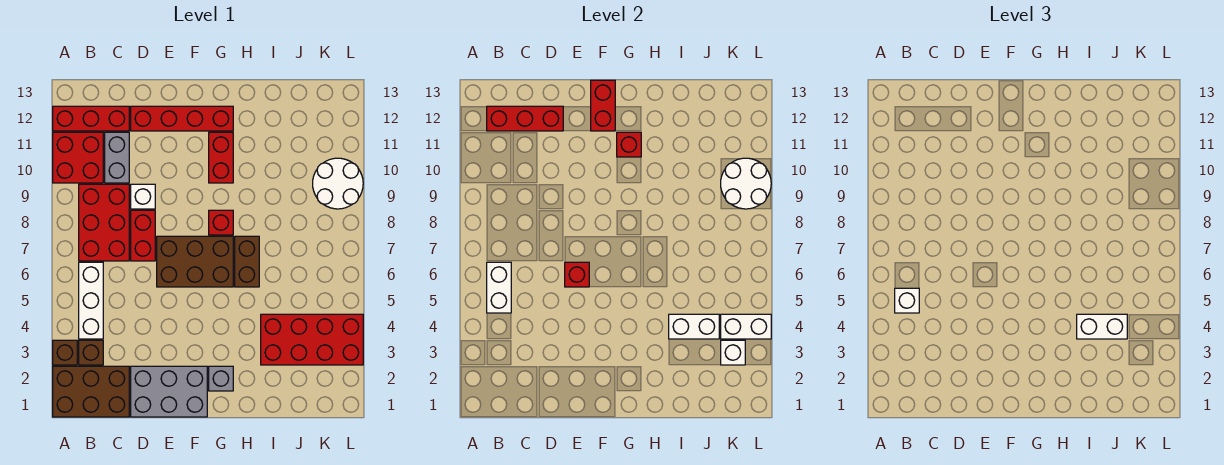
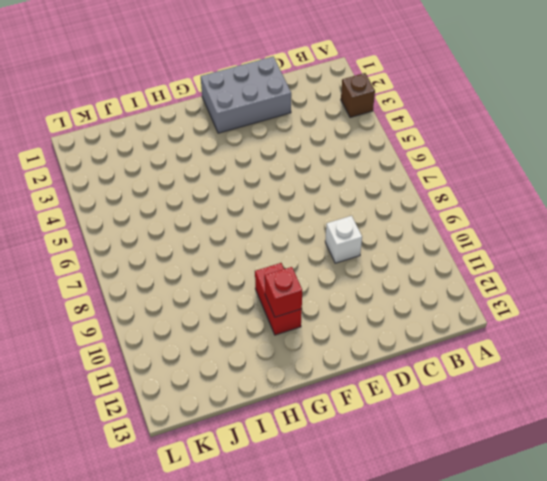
none -> brown 2x3 brick [53,366,129,417]
none -> red 2x2 brick [53,132,103,183]
none -> red 1x3 brick [53,106,129,131]
none -> brown 1x1 brick [79,340,103,365]

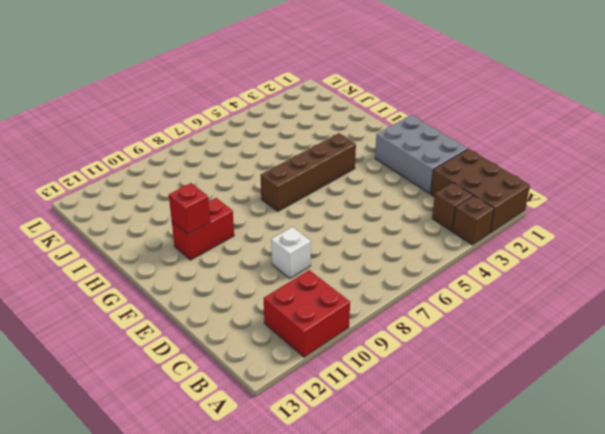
brown 1x4 brick [260,133,356,211] -> brown 2x3 brick [157,236,233,287]
none -> red 1x3 brick [53,106,129,131]
none -> white 1x3 brick [79,262,103,339]
none -> red 2x3 brick [79,184,129,261]
none -> grey 1x2 brick [105,132,129,183]

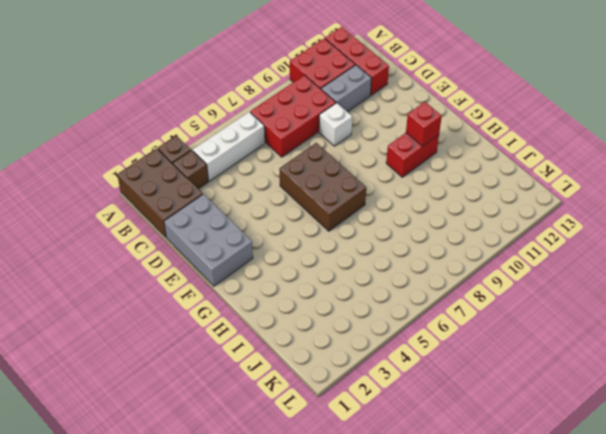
none -> red 1x2 brick [131,210,155,261]
none -> red 1x4 brick [131,106,233,131]
none -> grey 1x1 brick [209,366,233,391]
none -> red 1x1 brick [209,210,233,235]

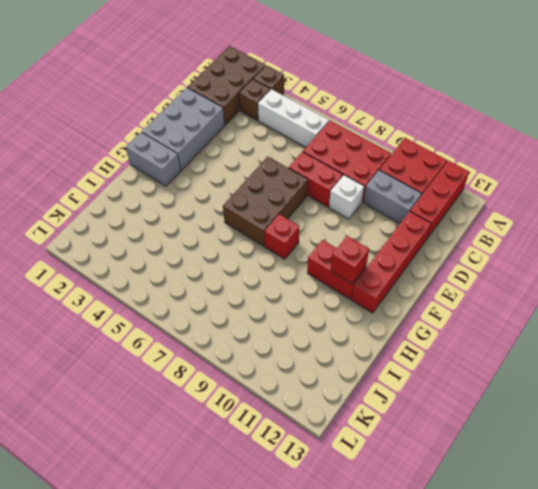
grey 1x2 brick [126,132,181,186] -> grey 1x1 brick [209,366,233,391]
none -> brown 1x2 brick [235,236,259,287]
none -> red 2x4 brick [261,314,363,365]
none -> white 2x2 round brick [313,158,363,209]
none -> white 1x2 brick [487,262,511,313]

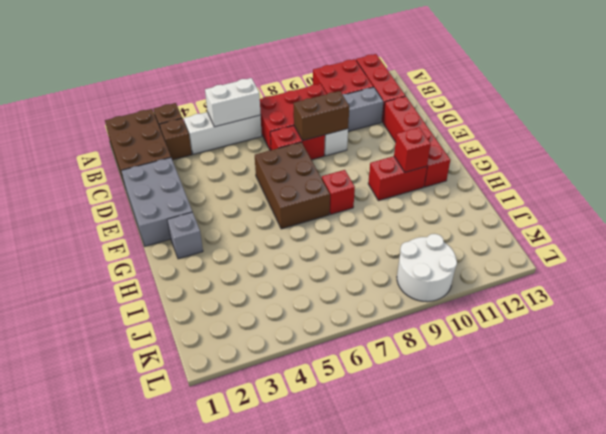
brown 1x2 brick [294,91,349,141] -> brown 1x2 brick moved to [235,236,259,287]
none -> red 2x4 brick [261,314,363,365]
none -> red 1x3 brick [487,106,563,131]
none -> red 1x1 brick [565,262,589,287]
none -> red 1x2 brick [591,80,615,131]

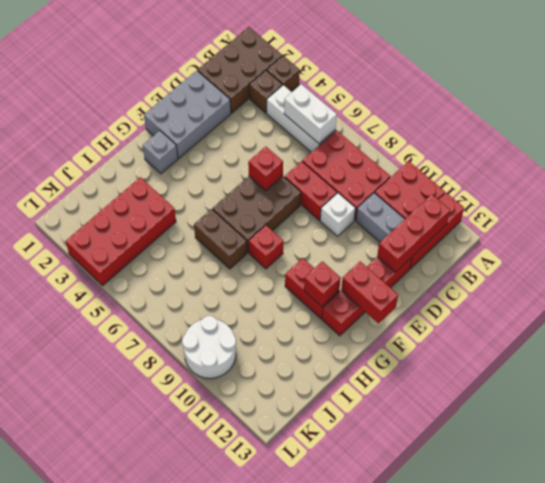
none -> white 1x2 brick [669,314,719,339]
none -> white 1x1 brick [721,340,745,365]
none -> white 1x2 brick [721,314,771,339]
none -> white 2x2 round brick [721,158,771,209]

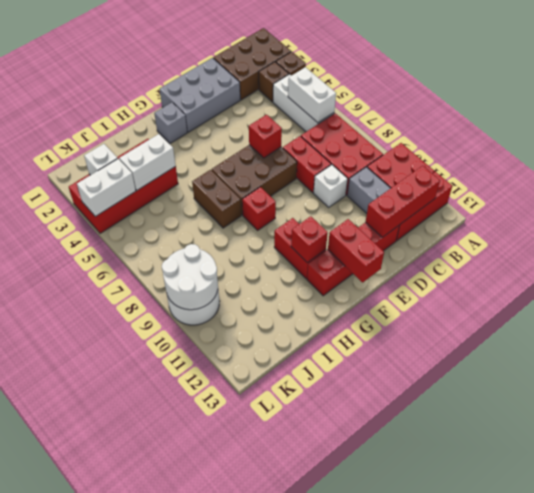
none -> white 1x1 brick [895,288,919,313]
none -> white 1x2 brick [1077,314,1127,339]

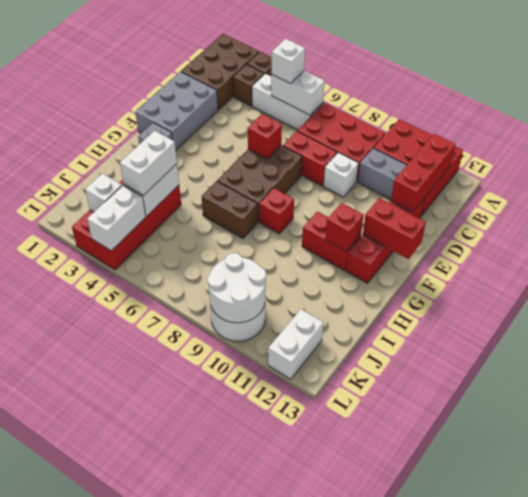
white 1x2 brick [268,309,324,379] -> none

